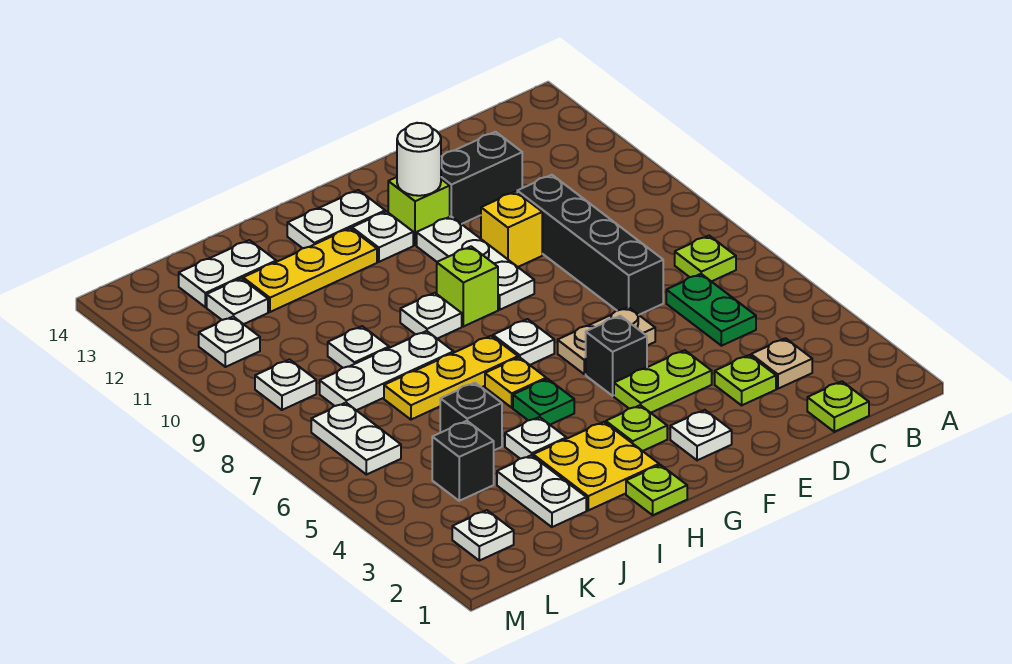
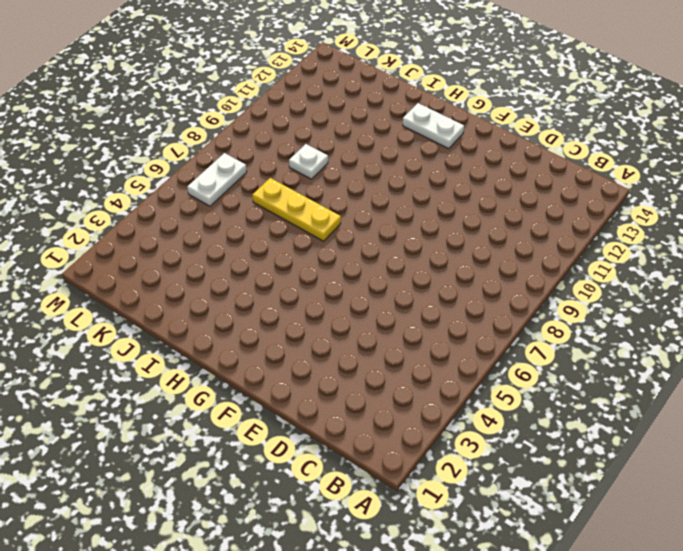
none -> lime 1x1 plate [675,236,736,282]
none -> lime 1x1 plate [807,381,869,432]
none -> tan 1x1 plate [751,338,812,389]
none -> green 1x2 plate [666,274,756,346]

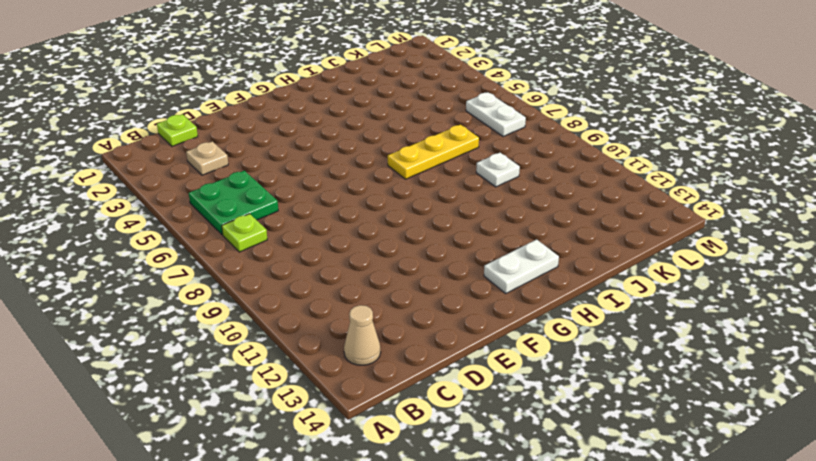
green 2x2 plate [189,171,278,235] -> green 1x2 plate [666,274,756,346]
tan 1x1 cone [344,305,381,365] -> none
none -> lime 1x1 plate [715,355,776,405]
none -> black 1x4 brick [517,175,663,315]
none -> black 1x2 brick [441,132,522,224]
none -> lime 1x2 plate [614,350,712,413]

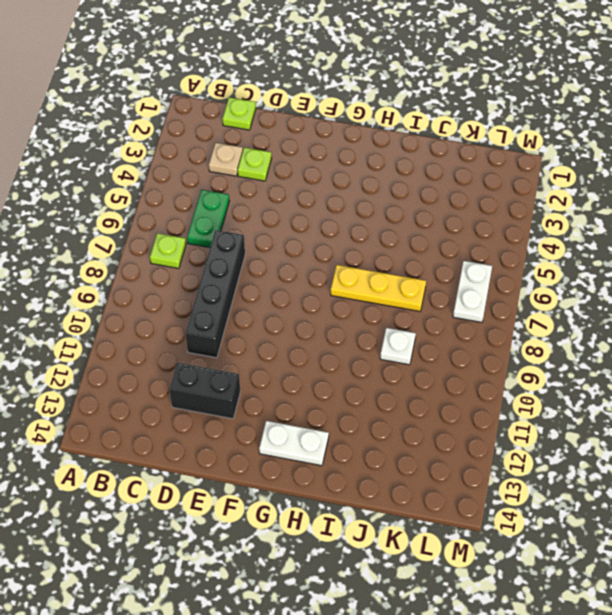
none -> lime 1x2 plate [614,350,712,413]
none -> tan 1x2 plate [558,307,655,374]
none -> yellow 1x1 brick [481,192,542,267]
none -> white 1x1 plate [670,410,732,460]

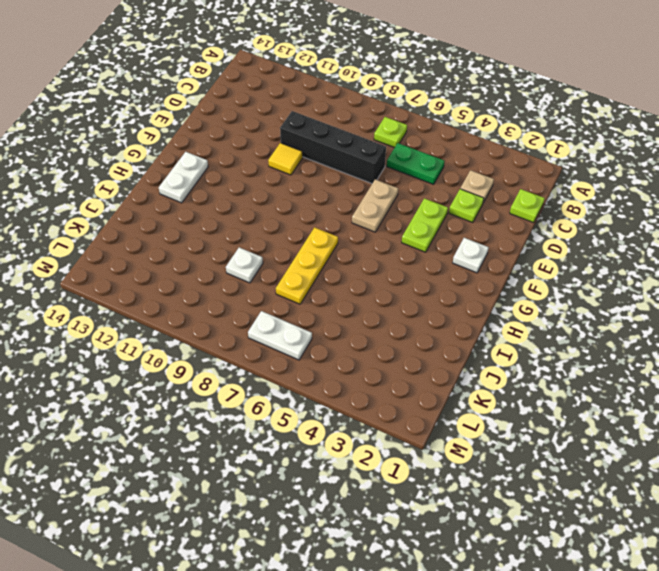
yellow 1x1 tile [268,143,303,175] -> yellow 1x1 brick [481,192,542,267]
none -> black 1x2 brick [441,132,522,224]
none -> black 1x1 brick [586,316,647,396]
none -> white 1x3 plate [417,216,534,310]
none -> lime 1x1 brick [388,177,450,245]

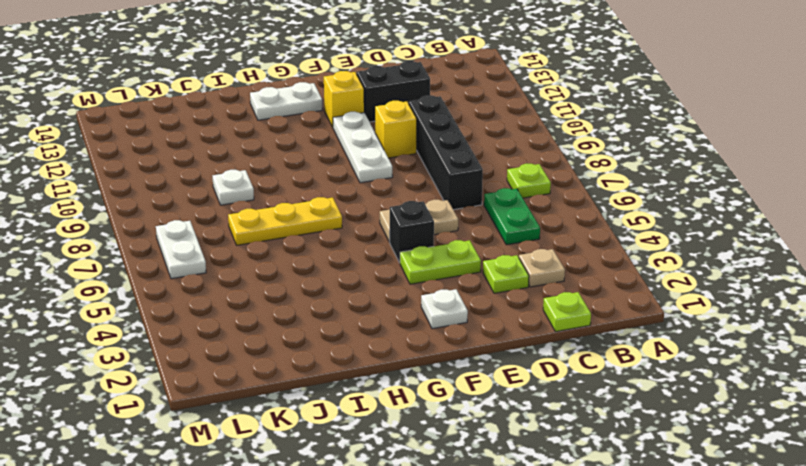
yellow 1x1 brick [324,71,364,127] -> lime 1x1 brick [388,177,450,245]
none -> lime 1x1 plate [606,405,667,451]
none -> white 1x1 plate [493,319,554,365]
none -> lime 1x1 brick [437,247,498,326]
none -> white 1x1 plate [352,212,413,262]

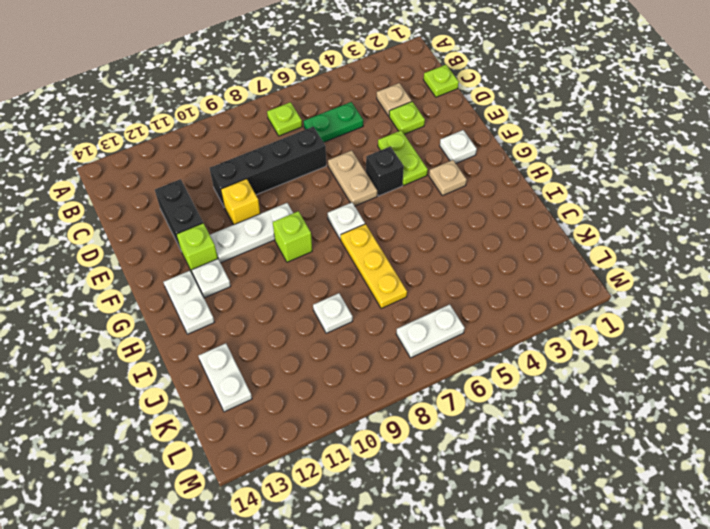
tan 1x1 plate [429,160,467,196] -> lime 1x1 plate [606,405,667,451]
none -> lime 1x1 plate [626,465,687,515]
none -> yellow 2x2 plate [533,422,659,510]
none -> green 1x1 plate [513,379,574,425]
none -> yellow 1x1 plate [485,357,546,408]

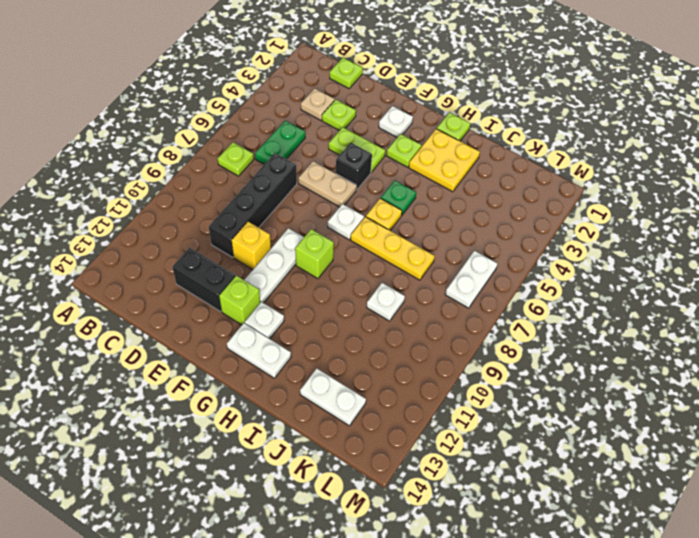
none -> white 1x1 plate [400,293,462,339]
none -> yellow 1x3 plate [243,228,377,312]
none -> white 1x1 plate [505,417,566,459]
none -> white 1x3 plate [320,331,454,410]

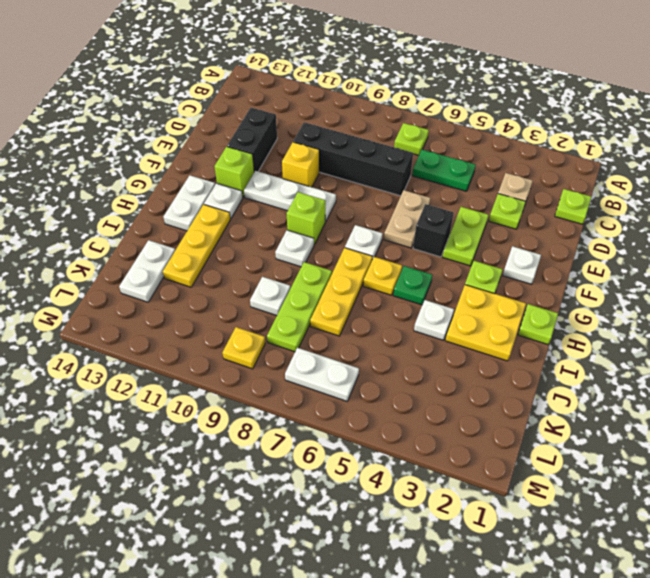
lime 1x3 plate [267,262,332,352] -> white 1x3 plate [320,331,454,410]
yellow 1x1 plate [223,327,265,369] -> white 1x1 plate [255,360,316,410]
none -> white 1x2 plate [497,455,586,527]
none -> black 1x1 brick [440,383,502,450]
none -> black 1x1 brick [432,421,494,501]
none -> white 1x1 plate [207,278,268,324]

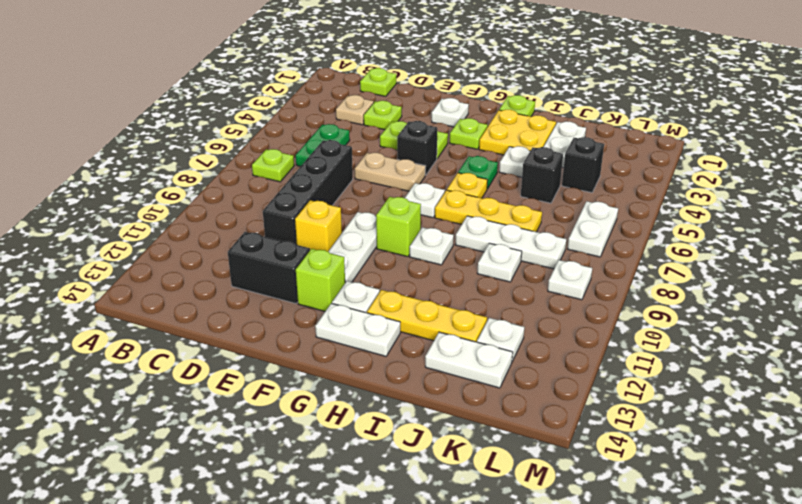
none -> white 1x1 plate [452,510,514,561]
none -> white 1x1 plate [199,317,260,367]
none -> white 1x1 round brick [397,123,441,196]

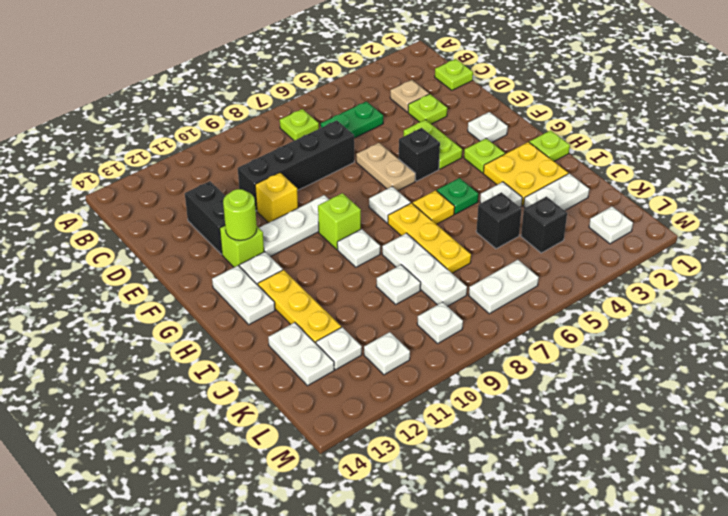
lime 1x1 round brick [223,189,257,240] -> white 1x1 round brick [397,123,441,196]

